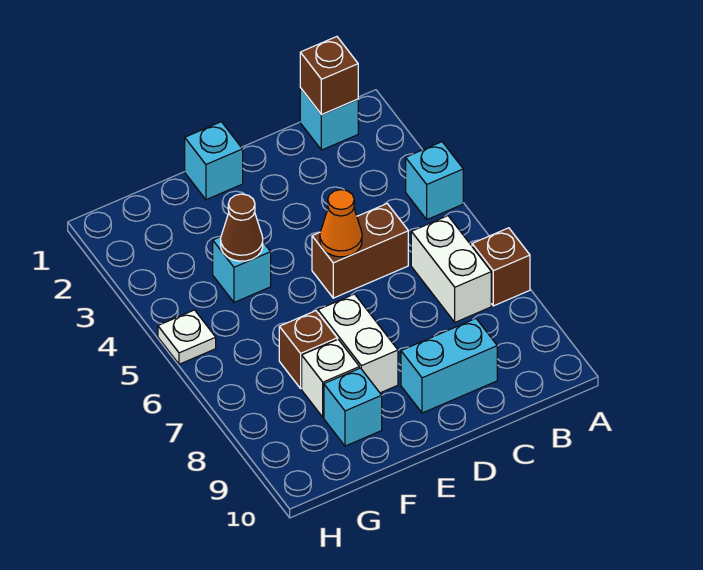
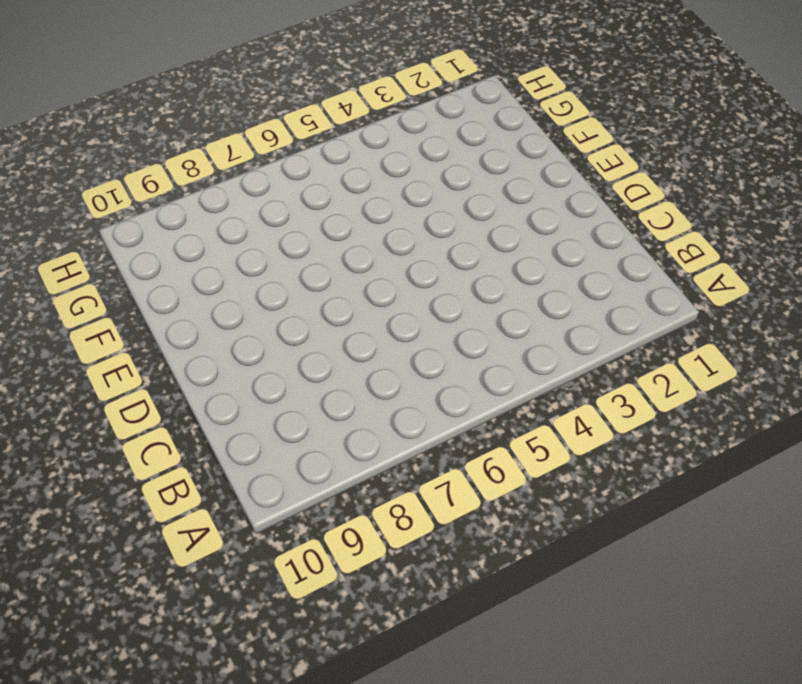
none -> cyan 1x1 brick [406,142,463,220]
none -> brown 1x1 brick [472,228,530,306]
none -> cyan 1x1 brick [300,88,358,150]

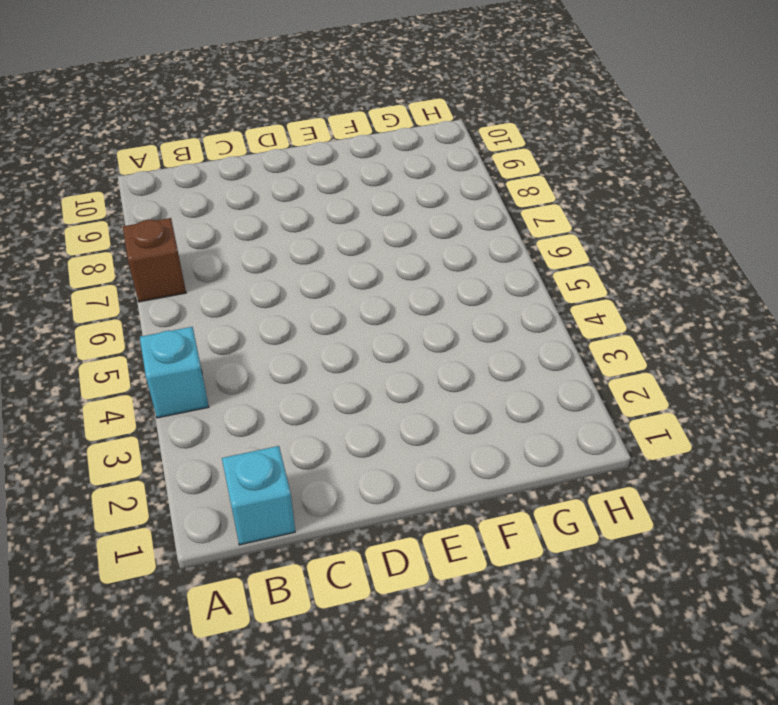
none -> white 1x2 brick [411,216,491,322]
none -> brown 1x2 brick [312,204,408,298]
none -> cyan 1x2 brick [401,319,497,413]

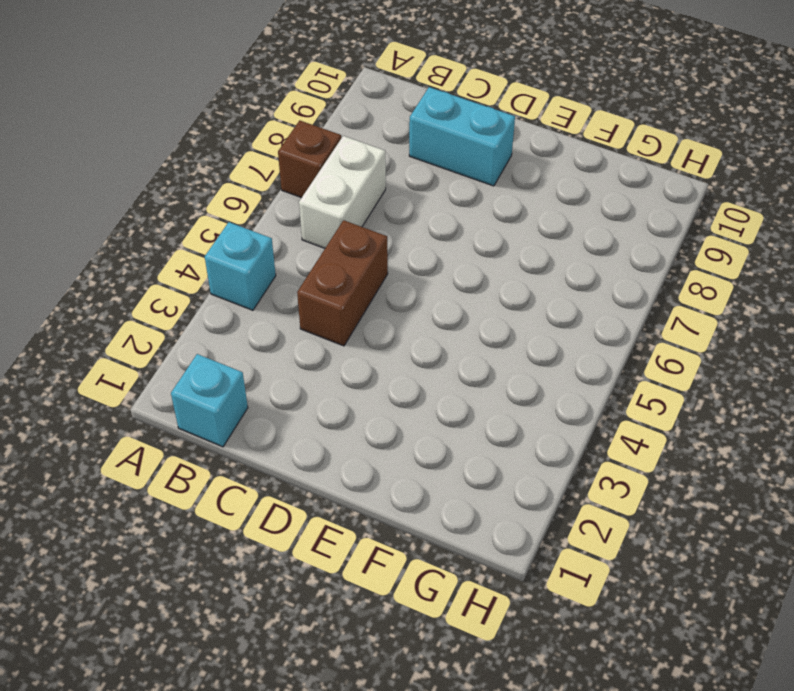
brown 1x2 brick [297,220,388,346] -> brown 1x2 brick turned to [312,204,408,298]
none -> cyan 1x1 brick [185,122,243,200]
none -> white 1x2 brick [318,294,398,393]
none -> cyan 1x1 brick [213,237,271,302]

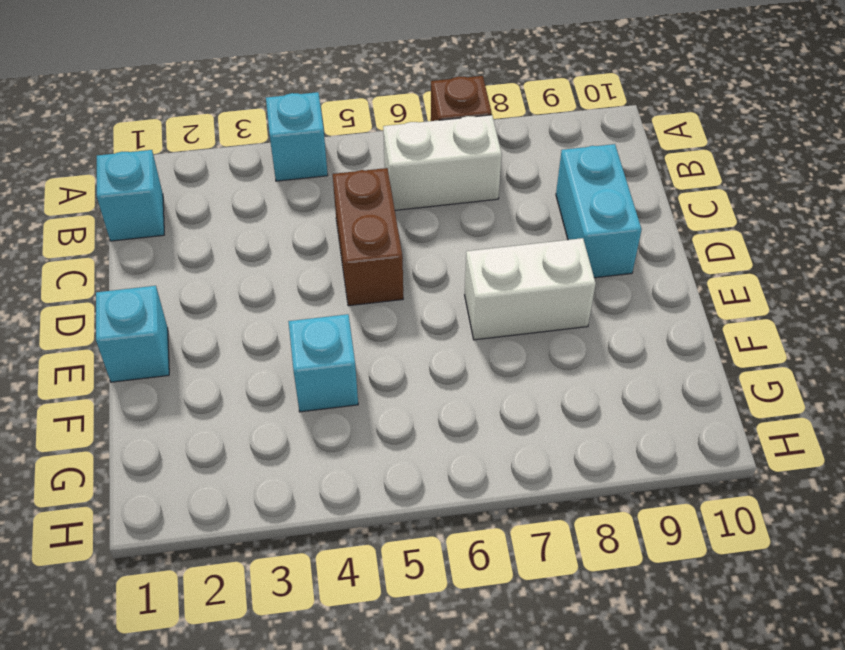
none -> brown 1x1 brick [279,311,337,388]
none -> white 1x1 brick [302,339,359,417]
none -> cyan 1x1 brick [324,368,382,446]

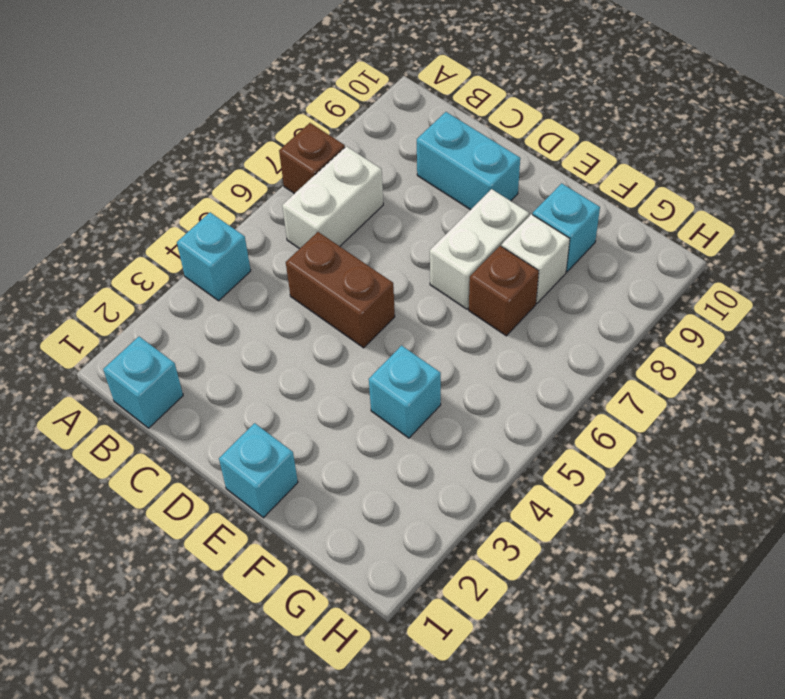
none -> white 1x1 plate [158,310,216,364]
none -> brown 1x1 brick [300,37,358,115]
none -> orange 1x1 cone [320,190,362,257]

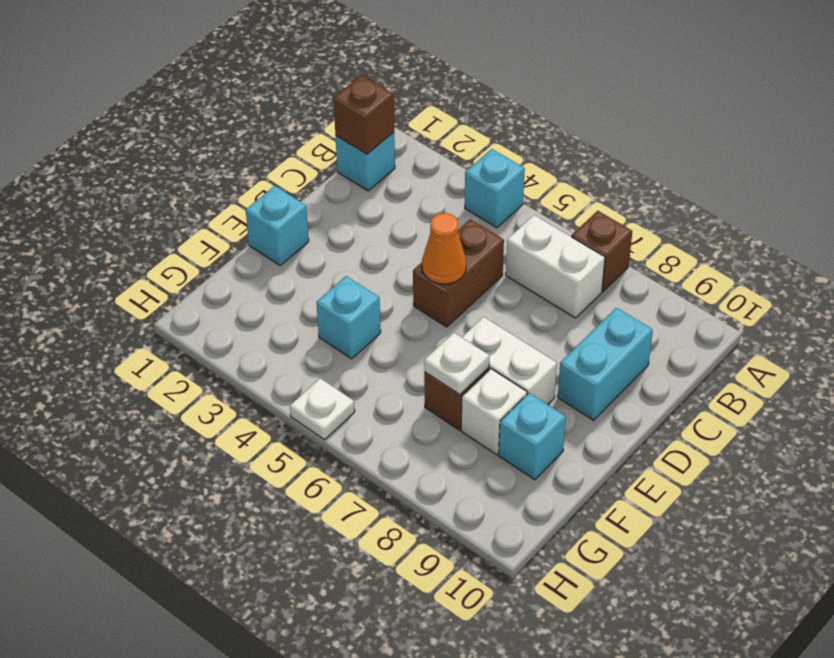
white 1x1 plate [424,333,490,395] -> none
none -> brown 1x1 cone [221,194,263,261]

